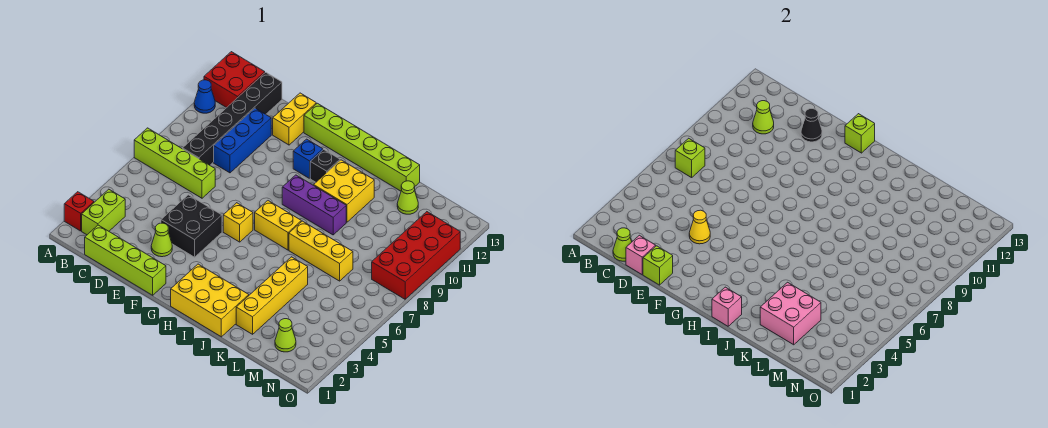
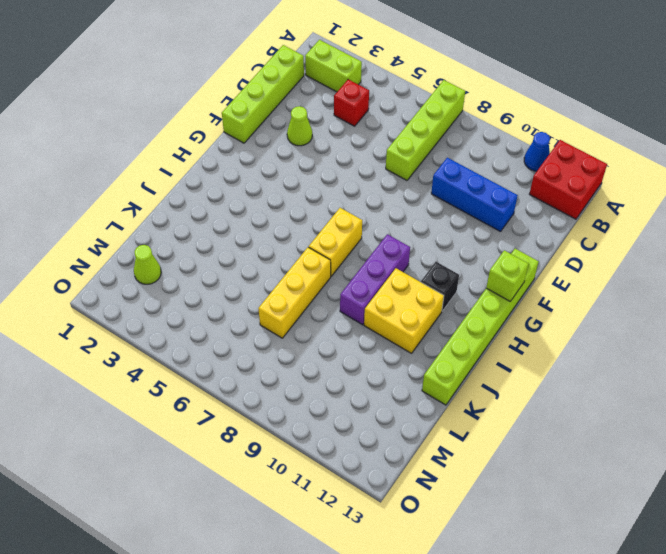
red 1x1 brick [334,79,369,126] -> red 1x1 brick moved to [64,192,94,231]
none -> black 1x6 brick [183,72,282,165]
none -> black 2x2 brick [161,195,222,257]
none -> yellow 1x2 brick [273,93,316,145]
none -> yellow 1x1 brick [223,203,253,242]

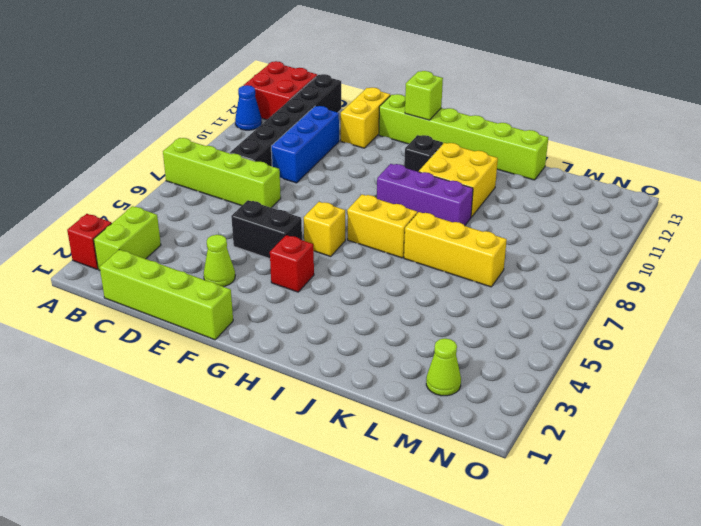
black 1x2 brick [231,200,302,259] -> black 2x2 brick [161,195,222,257]
red 1x1 brick [270,235,314,292] -> none
none -> blue 1x1 brick [293,139,323,178]
none -> yellow 2x3 brick [171,264,249,337]
none -> yellow 1x4 brick [236,257,308,334]
none -> lime 1x1 cone [397,181,418,214]

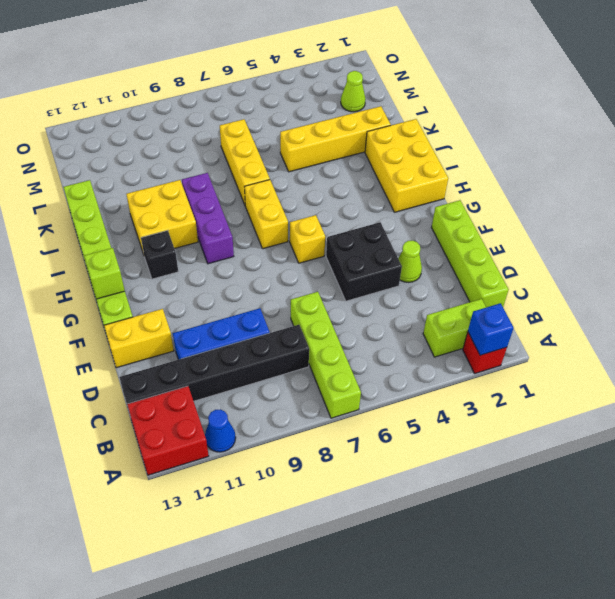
blue 1x1 brick [468,303,513,355] -> blue 1x1 brick moved to [293,139,323,178]
none -> lime 1x1 cone [397,181,418,214]
none -> red 2x4 brick [372,212,460,299]
none -> lime 1x1 brick [675,138,705,178]
none -> lime 1x1 cone [613,228,632,261]

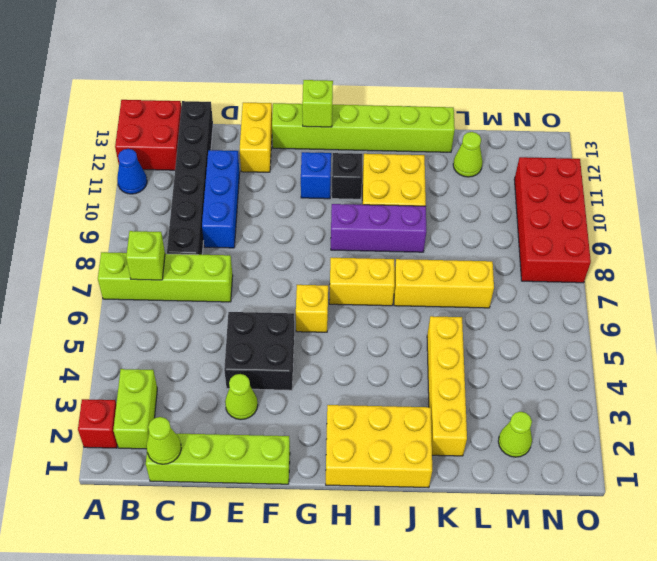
none -> lime 1x1 cone [753,101,774,134]
none -> pink 1x1 brick [626,235,656,274]
none -> lime 1x1 brick [643,246,673,285]
none -> yellow 1x1 cone [689,210,710,244]

